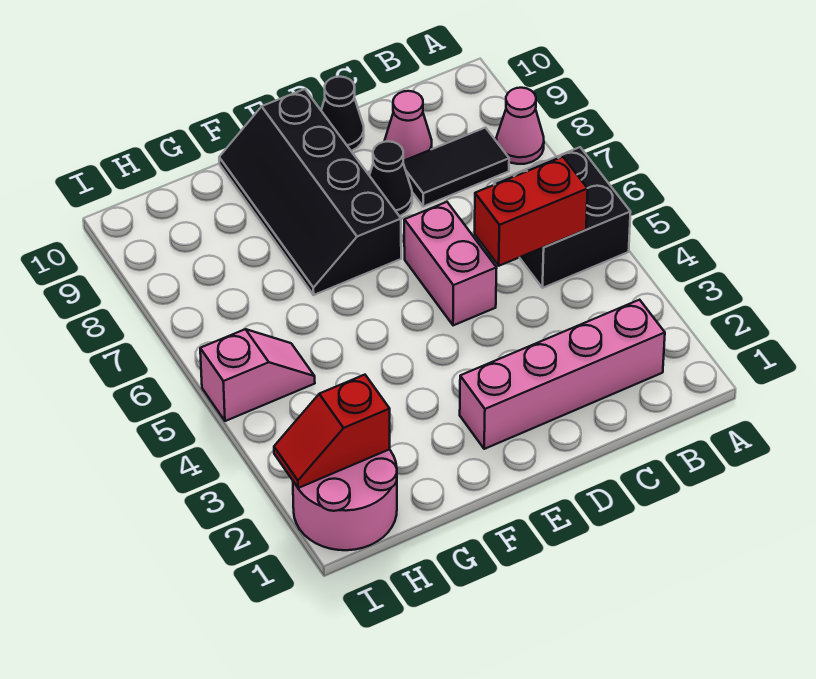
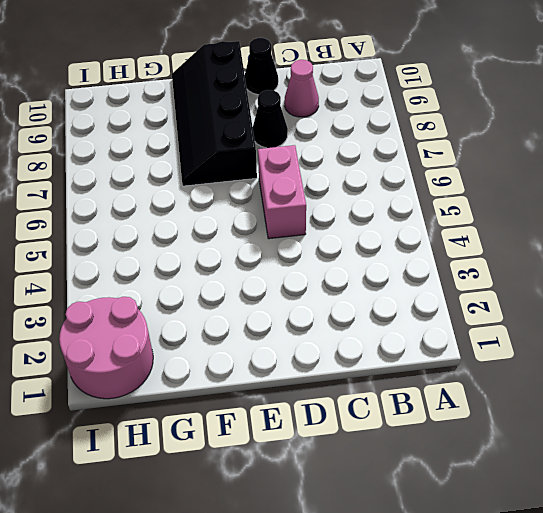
none -> black 2x2 brick [494,147,631,288]
none -> pink 1x1 cone [496,88,544,164]
none -> pink 1x4 brick [460,300,665,449]

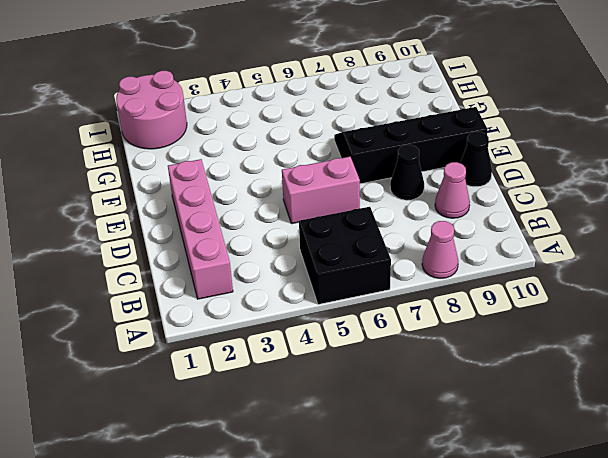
none -> black 1x2 tile [403,128,509,207]
none -> pink 1x2 slope [200,329,315,421]
none -> red 1x2 brick [475,157,588,266]

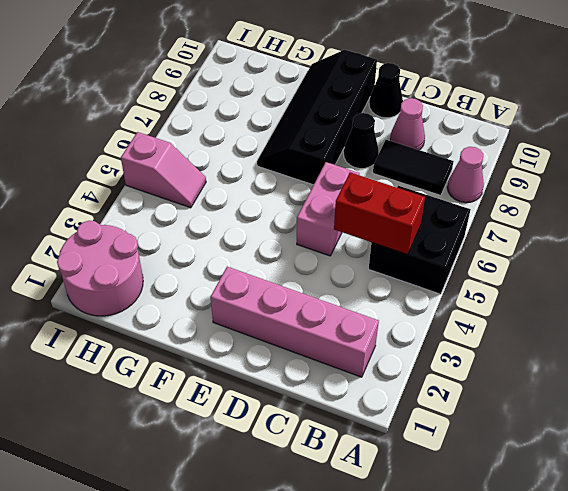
none -> red 1x2 slope [274,375,390,488]

